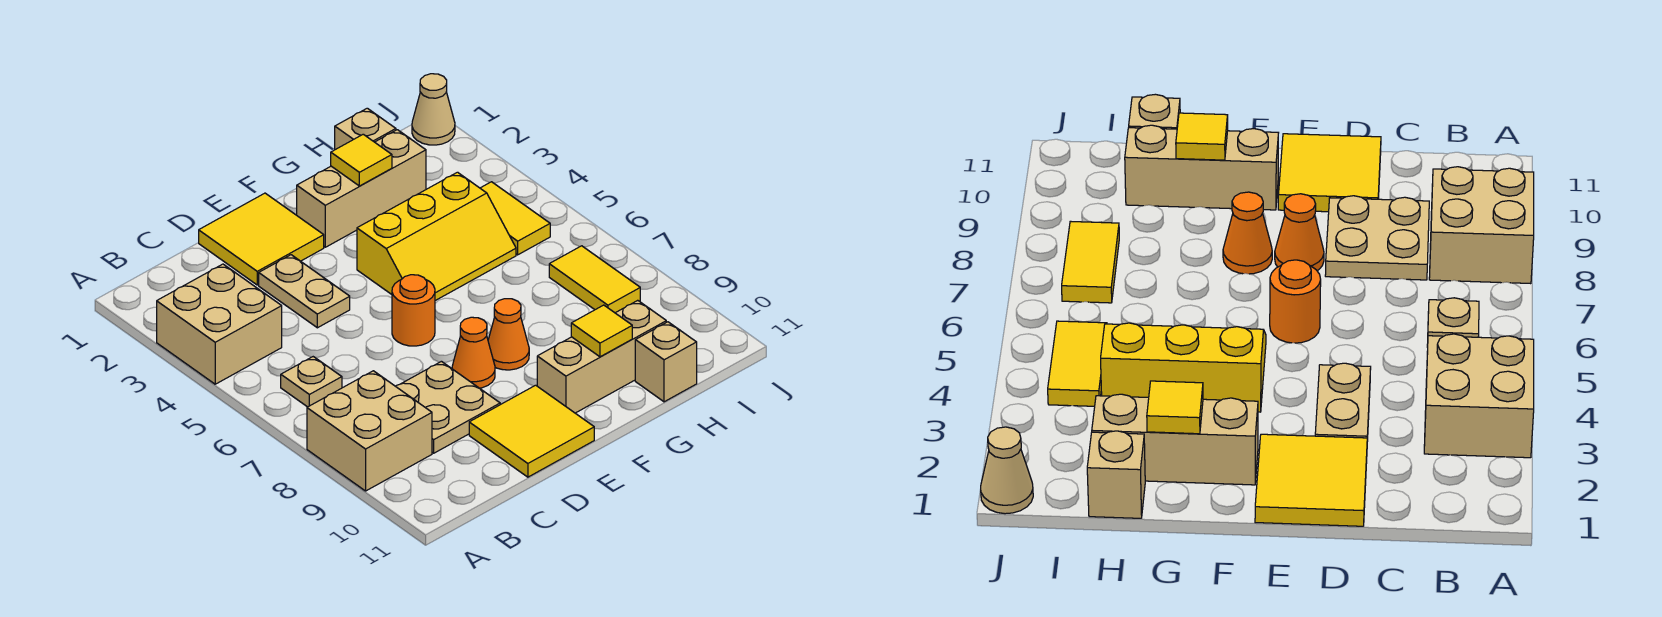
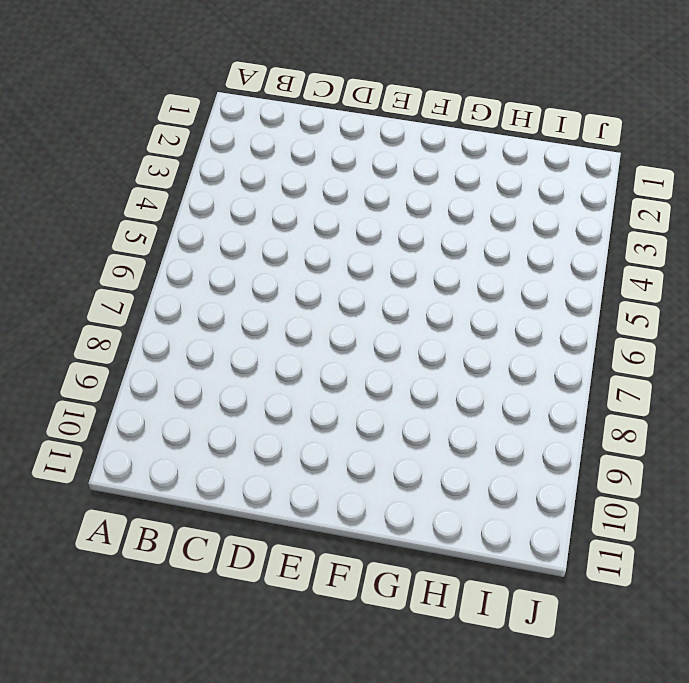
none -> tan 2x2 brick [157,264,282,384]
none -> tan 2x2 brick [307,371,432,491]
none -> tan 1x1 plate [281,357,342,407]

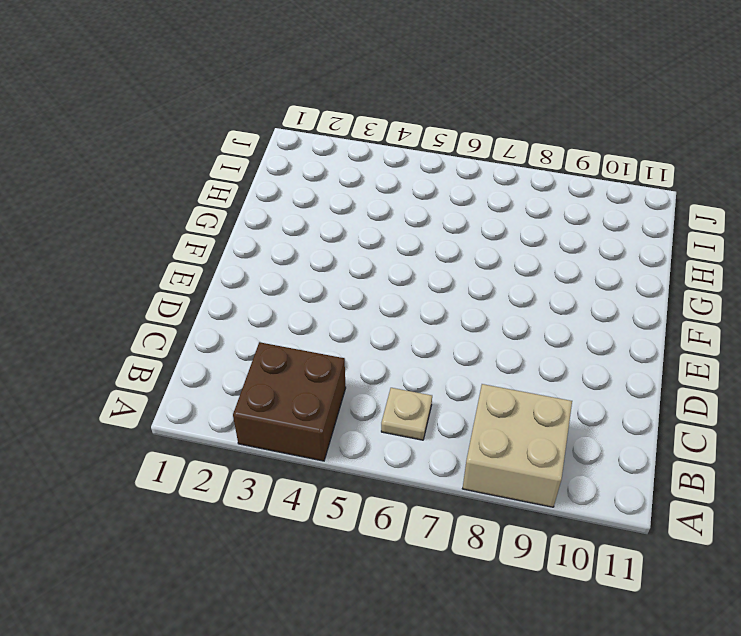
brown 2x2 brick [233,342,346,461] -> tan 2x2 brick [157,264,282,384]
none -> tan 2x2 plate [396,361,500,453]
none -> yellow 2x2 tile [199,193,324,285]
none -> tan 1x2 plate [259,255,350,328]

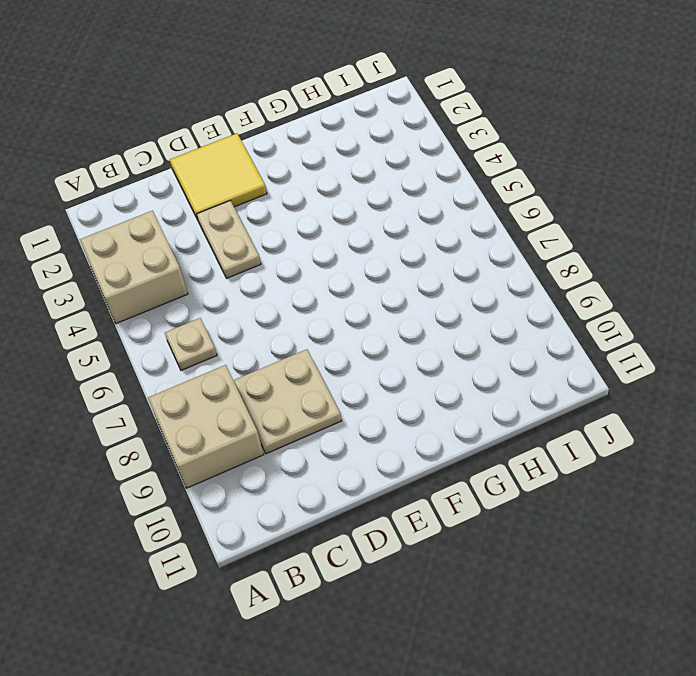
none -> yellow 2x2 tile [469,385,594,477]
none -> orange 1x1 round brick [392,275,435,346]
none -> orange 1x1 cone [452,317,495,388]

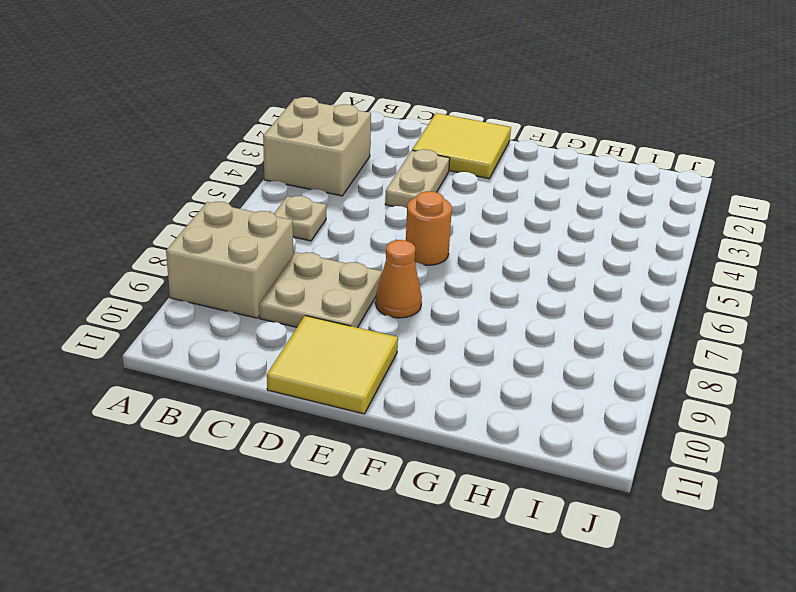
none -> tan 1x3 brick [297,130,426,247]
none -> yellow 2x3 slope [357,172,516,301]
none -> orange 1x1 cone [488,299,529,370]

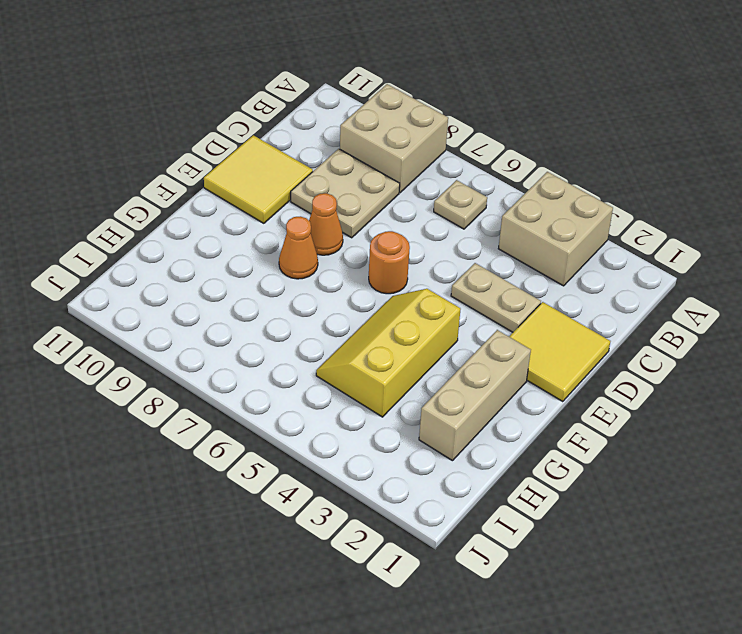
none -> tan 1x3 brick [537,300,666,413]
none -> tan 1x1 brick [335,108,396,150]
none -> tan 1x1 brick [635,322,697,402]

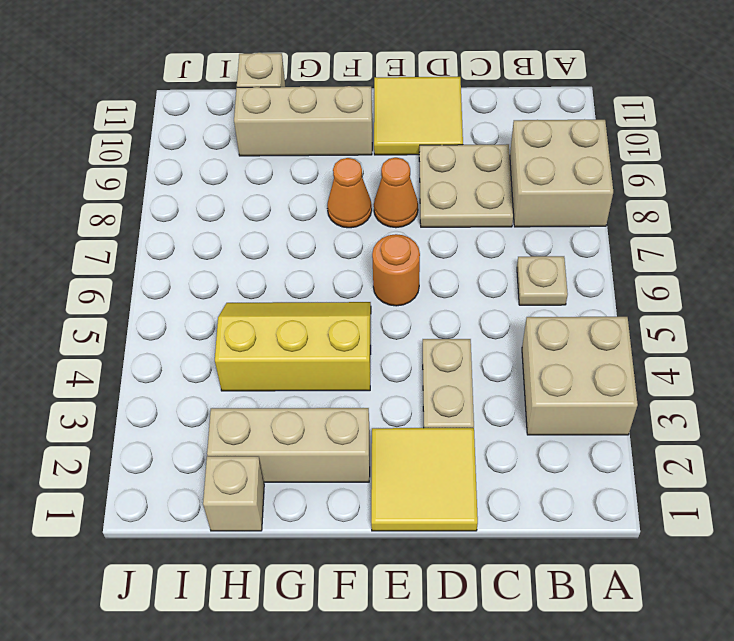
none -> yellow 1x2 tile [480,182,550,255]
none -> yellow 1x2 tile [549,246,640,313]
none -> tan 1x1 cone [412,74,455,145]

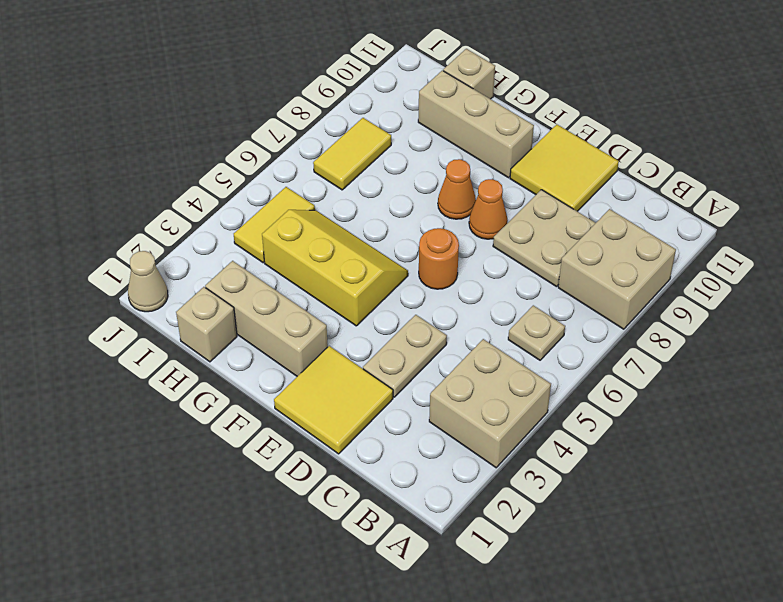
none -> yellow 1x1 tile [331,134,392,186]
none -> yellow 1x1 tile [571,305,632,357]

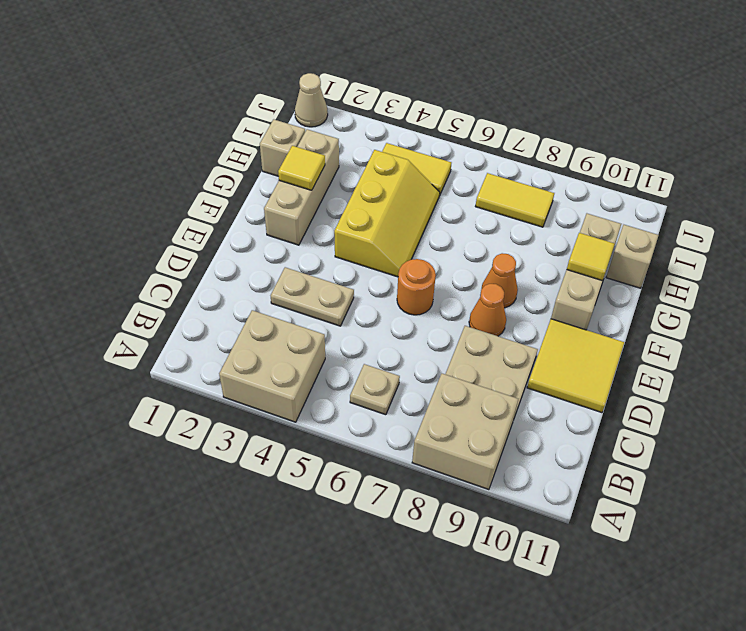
none -> yellow 2x2 tile [199,193,324,285]

